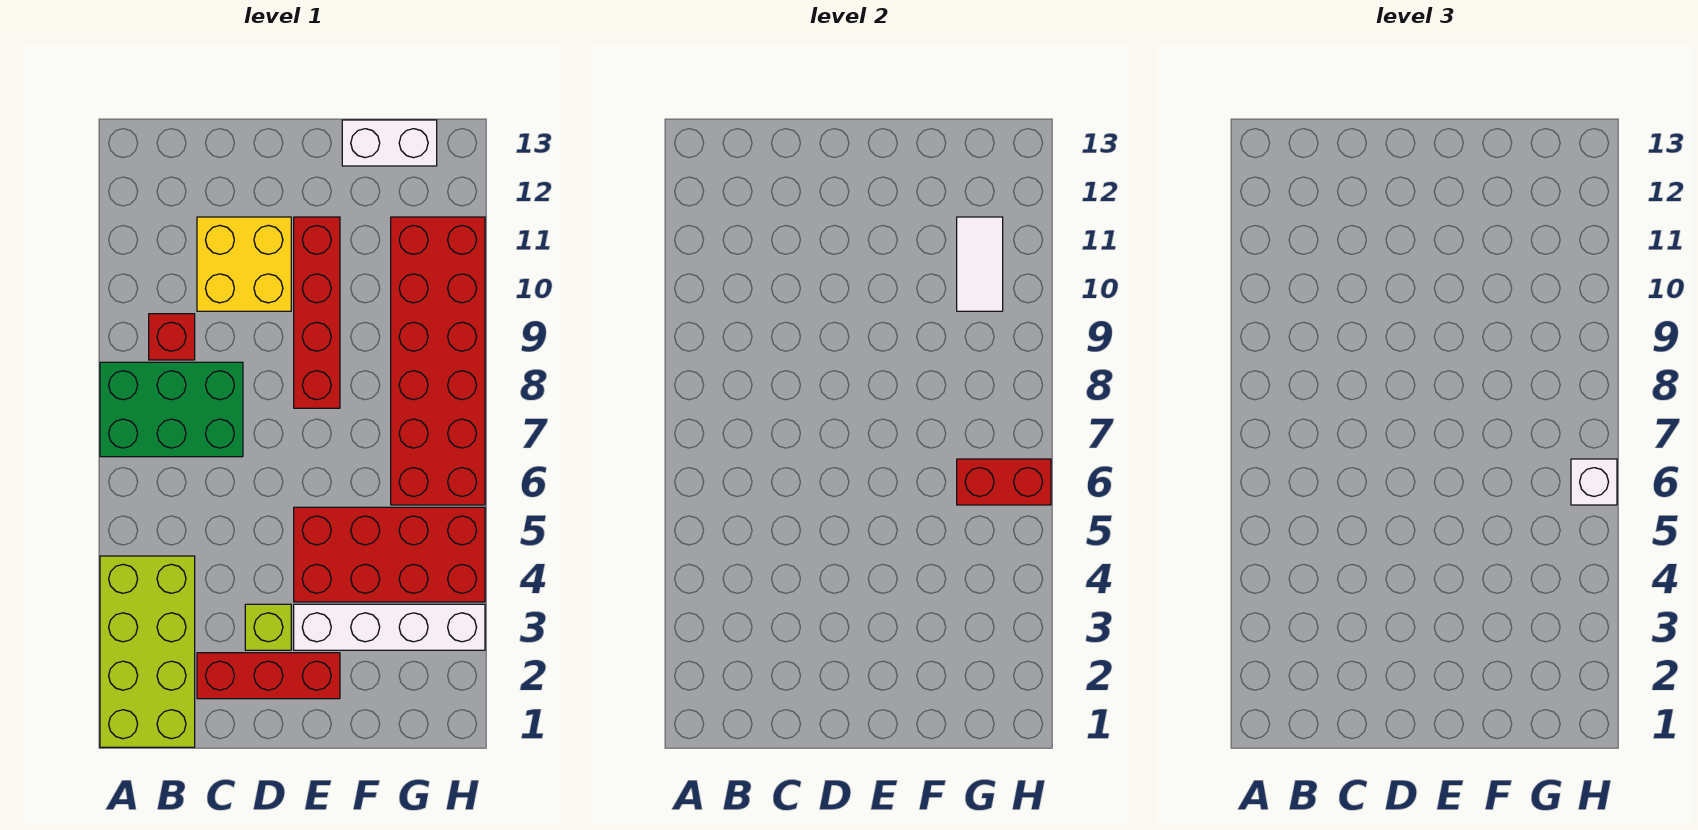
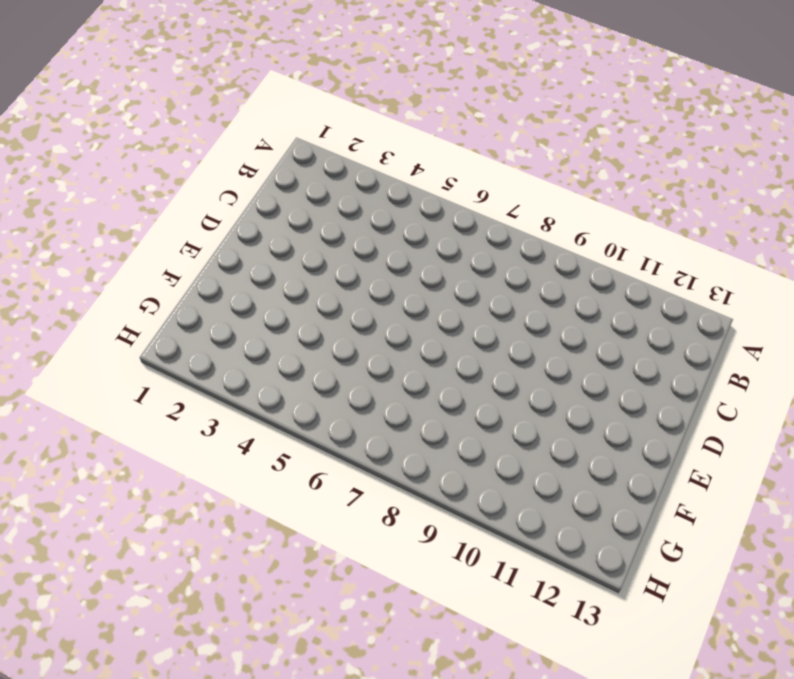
none -> lime 2x4 brick [100,556,195,747]
none -> green 2x3 brick [100,362,243,457]
none -> red 1x1 brick [149,314,195,360]

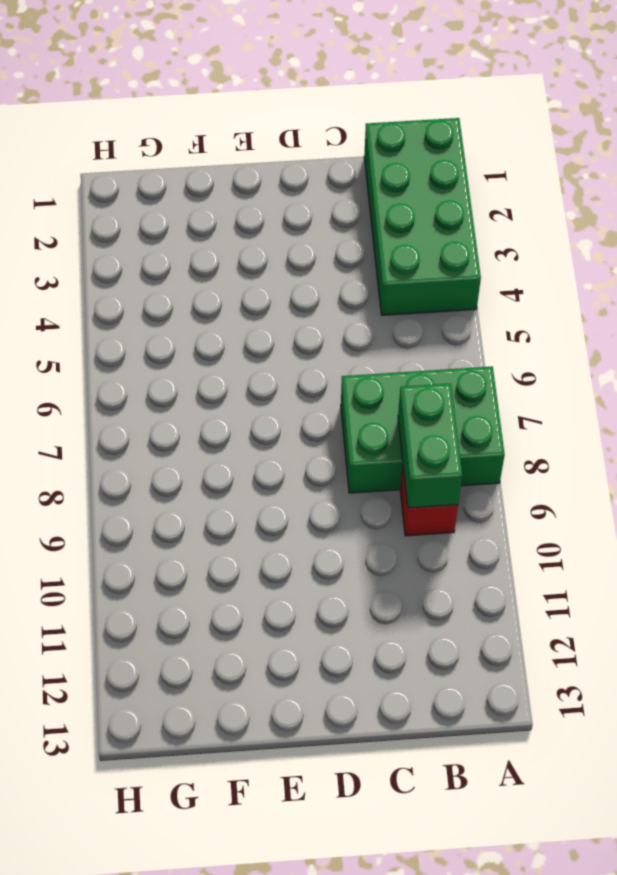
green 2x4 brick [364,118,481,315] -> lime 2x4 brick [100,556,195,747]
green 1x2 brick [398,383,462,508] -> none
none -> red 1x3 brick [197,653,340,699]
none -> yellow 2x2 brick [197,217,291,311]
none -> lime 1x1 brick [245,604,291,650]

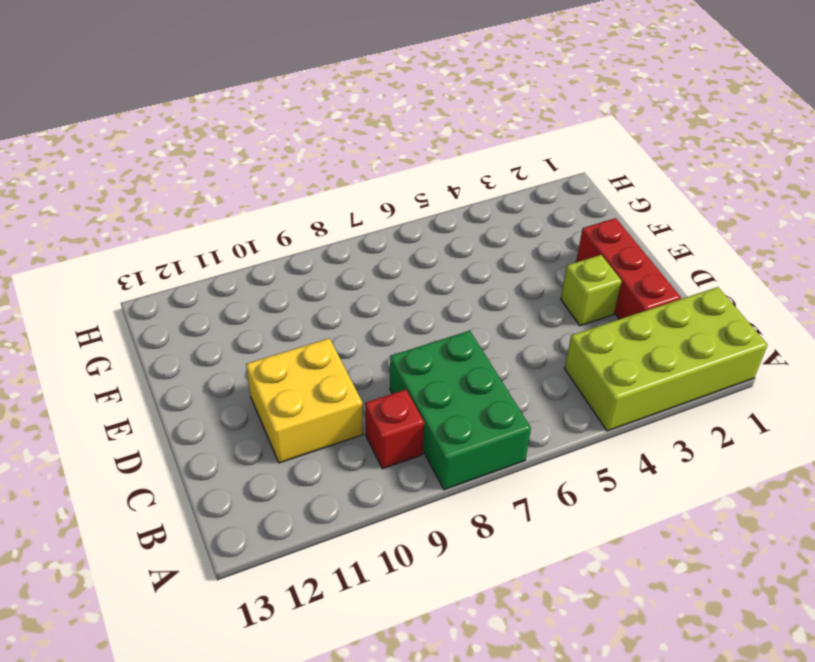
none -> white 1x4 brick [294,604,485,650]
none -> red 2x4 brick [294,507,485,602]
none -> red 1x4 brick [294,217,340,408]

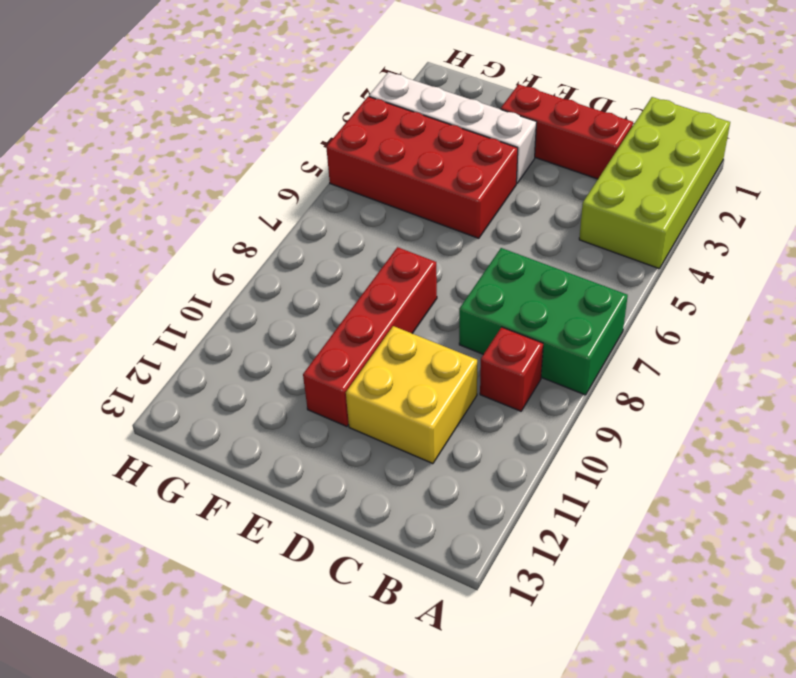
none -> lime 1x1 brick [245,604,291,650]
none -> white 1x2 brick [342,120,437,166]
none -> red 2x6 brick [391,217,485,505]

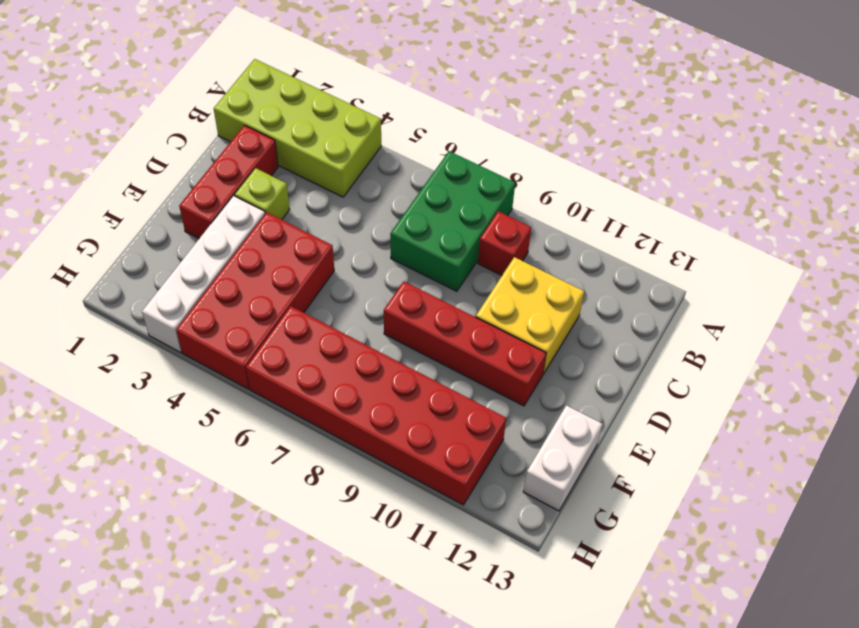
none -> red 1x2 brick [957,459,1051,505]
none -> white 1x2 tile [957,217,1003,311]
none -> white 1x1 brick [1571,459,1617,505]

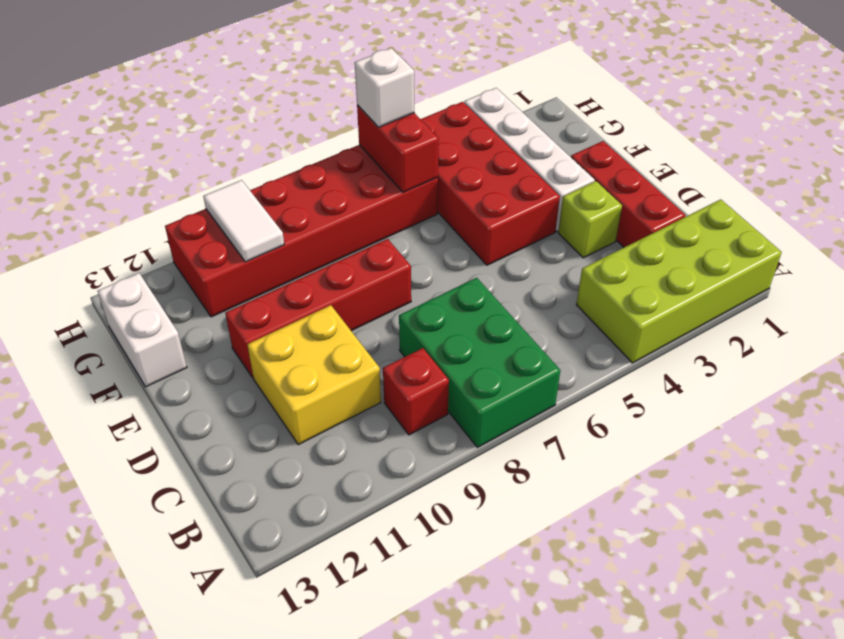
white 1x2 tile [203,180,284,262] -> white 1x2 tile turned to [957,217,1003,311]

